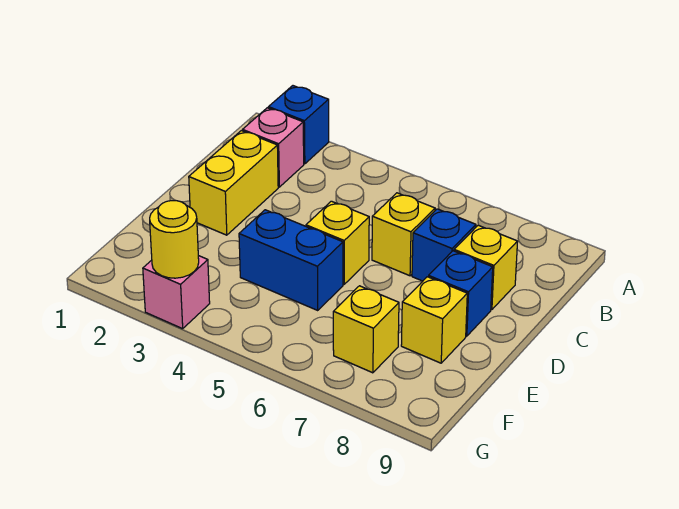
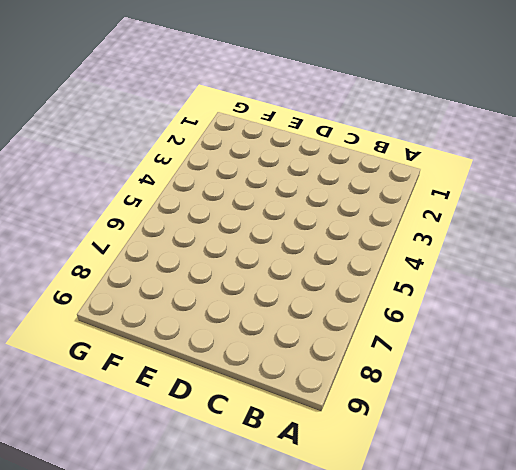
none -> blue 1x1 brick [268,86,329,164]
none -> pink 1x1 brick [243,108,304,187]
none -> yellow 1x2 brick [189,131,278,235]

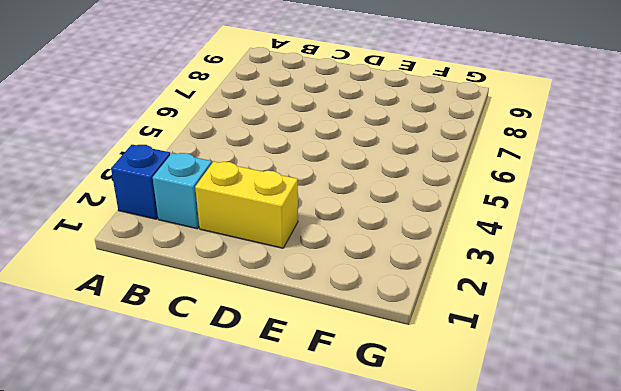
cyan 1x1 brick [153,153,212,229] -> pink 1x1 brick [243,108,304,187]
none -> yellow 1x1 brick [372,193,435,276]
none -> blue 1x1 brick [412,209,476,281]
none -> yellow 1x1 brick [454,225,518,310]

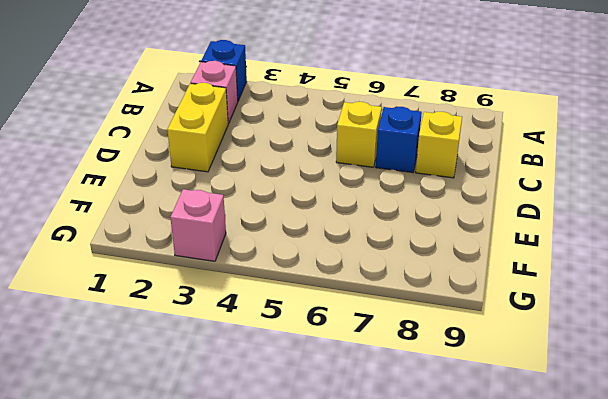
none -> yellow 1x1 brick [306,201,369,284]
none -> blue 1x1 brick [429,251,493,336]
none -> blue 1x2 brick [239,210,343,310]

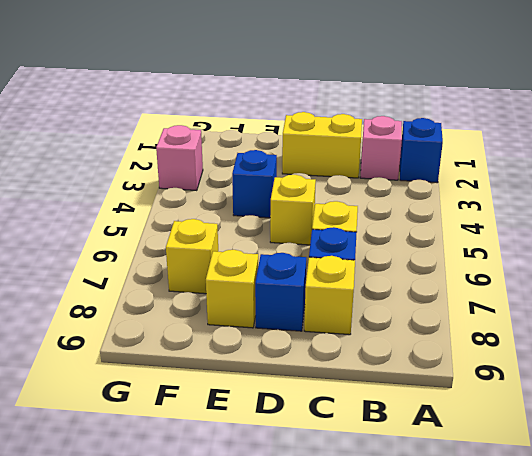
blue 1x1 brick [232,150,277,218] -> blue 1x2 brick [239,210,343,310]
none -> yellow 1x1 round brick [150,201,199,278]

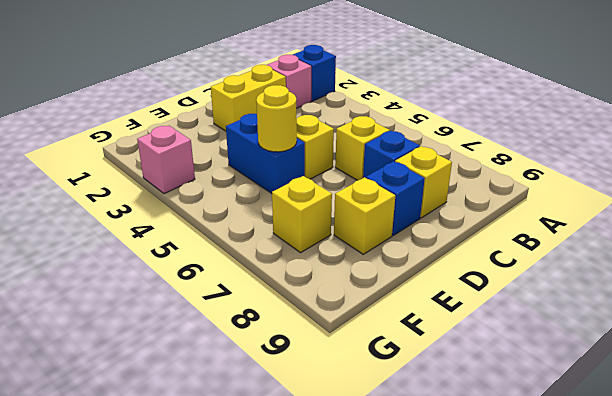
yellow 1x1 round brick [256,85,297,152] -> yellow 1x1 round brick moved to [150,201,199,278]

